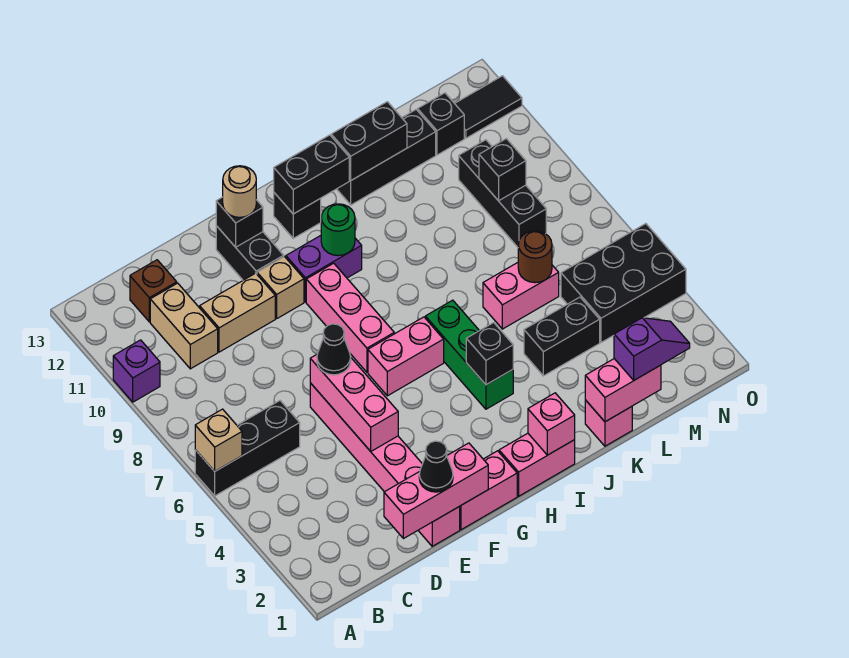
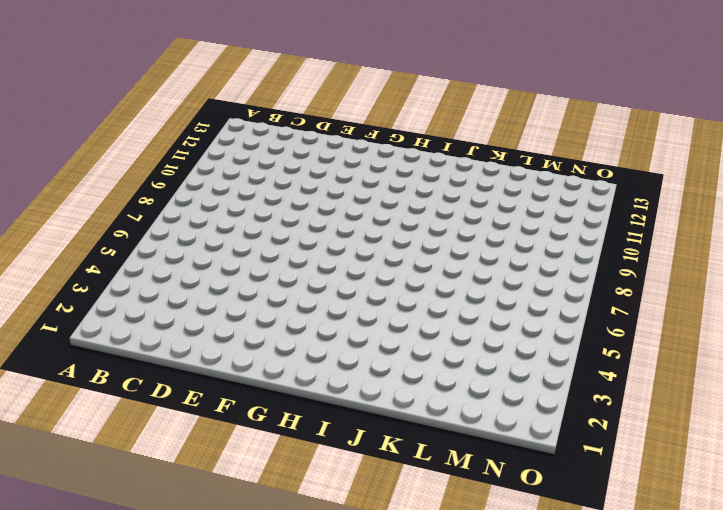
none -> black 1x3 brick [195,401,300,496]
none -> purple 1x1 brick [113,340,160,402]
none -> tan 1x2 brick [150,283,218,369]
none -> brown 1x1 brick [130,260,177,322]

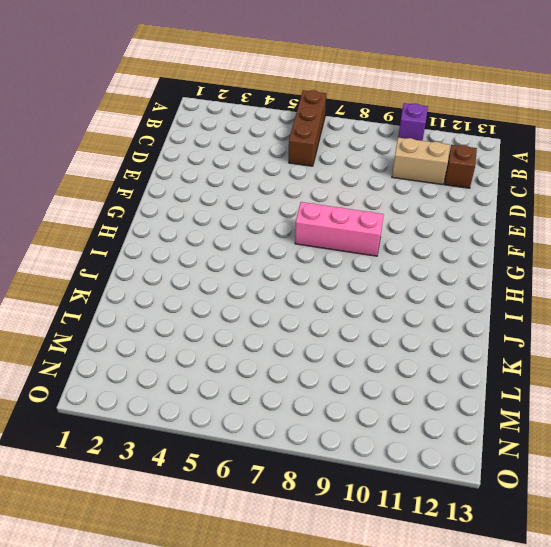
brown 1x3 brick [289,90,326,166] -> black 1x3 brick [195,401,300,496]
none -> tan 1x2 brick [200,273,275,352]
none -> pink 1x6 brick [310,383,460,546]
none -> pink 1x2 brick [460,451,517,530]
none -> tan 1x1 brick [257,257,304,318]

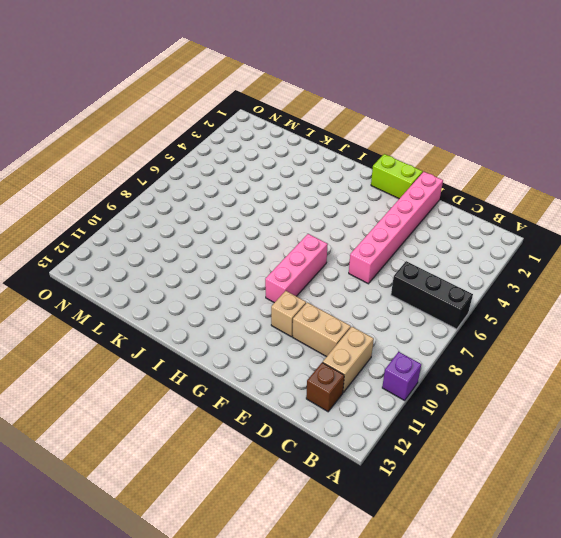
lime 1x2 brick [371,154,423,199] -> pink 1x2 brick [460,451,517,530]
none -> black 1x2 brick [216,226,284,280]
none -> pink 1x2 brick [368,317,444,396]
none -> purple 1x2 brick [286,236,362,302]
none -> pink 1x2 brick [499,433,575,496]

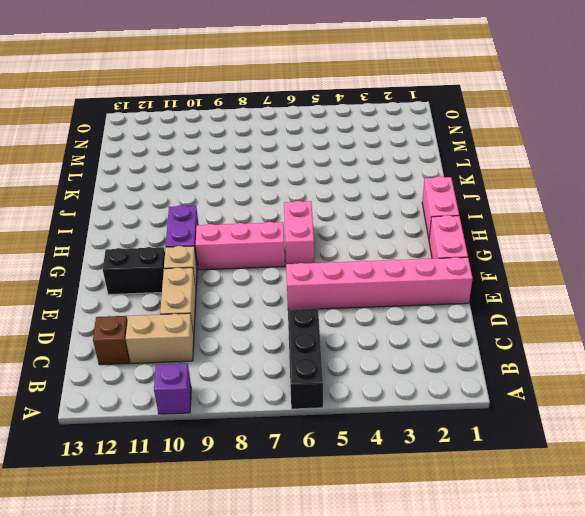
none -> black 1x1 brick [274,193,321,238]
none -> green 1x3 brick [425,300,513,409]
none -> black 1x3 brick [337,110,436,205]
none -> pink 1x1 brick [585,400,632,446]

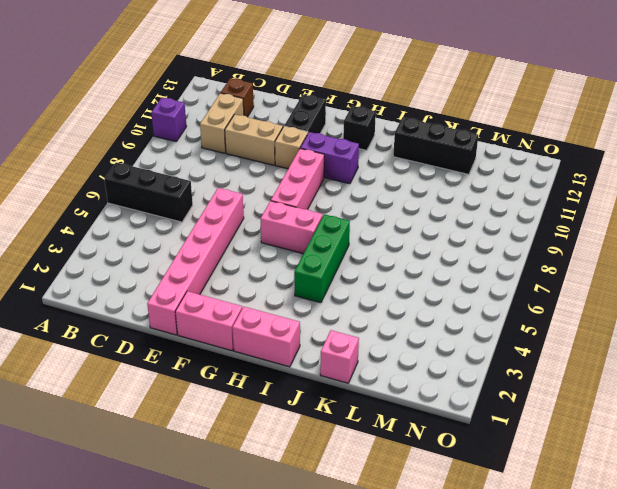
none -> black 1x2 brick [524,297,600,376]
none -> pink 1x2 brick [483,263,559,329]
none -> black 2x3 brick [561,224,686,342]
none -> black 1x3 brick [459,140,546,247]

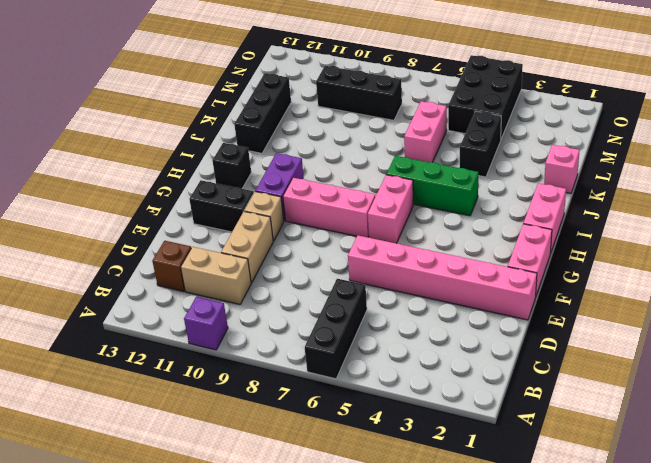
none -> black 1x1 brick [418,93,464,155]
none -> black 1x2 tile [455,76,522,138]
none -> tan 1x1 brick [195,409,242,471]
none -> pink 1x3 brick [384,443,488,539]

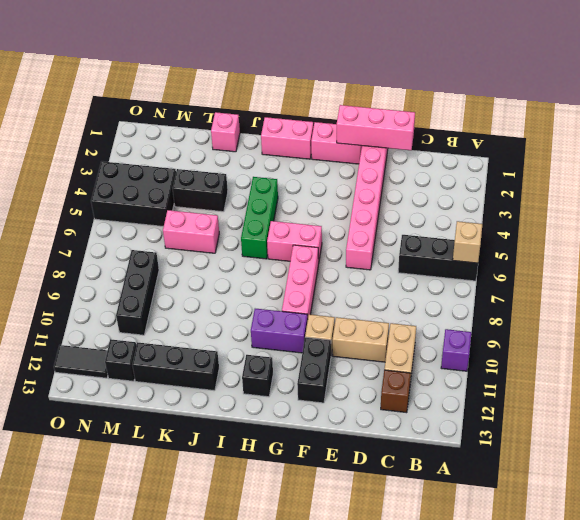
none -> pink 1x3 brick [310,355,398,451]
none -> black 1x1 brick [216,197,263,247]
none -> green 1x1 round brick [321,204,355,256]
none -> black 1x2 brick [274,135,349,214]

